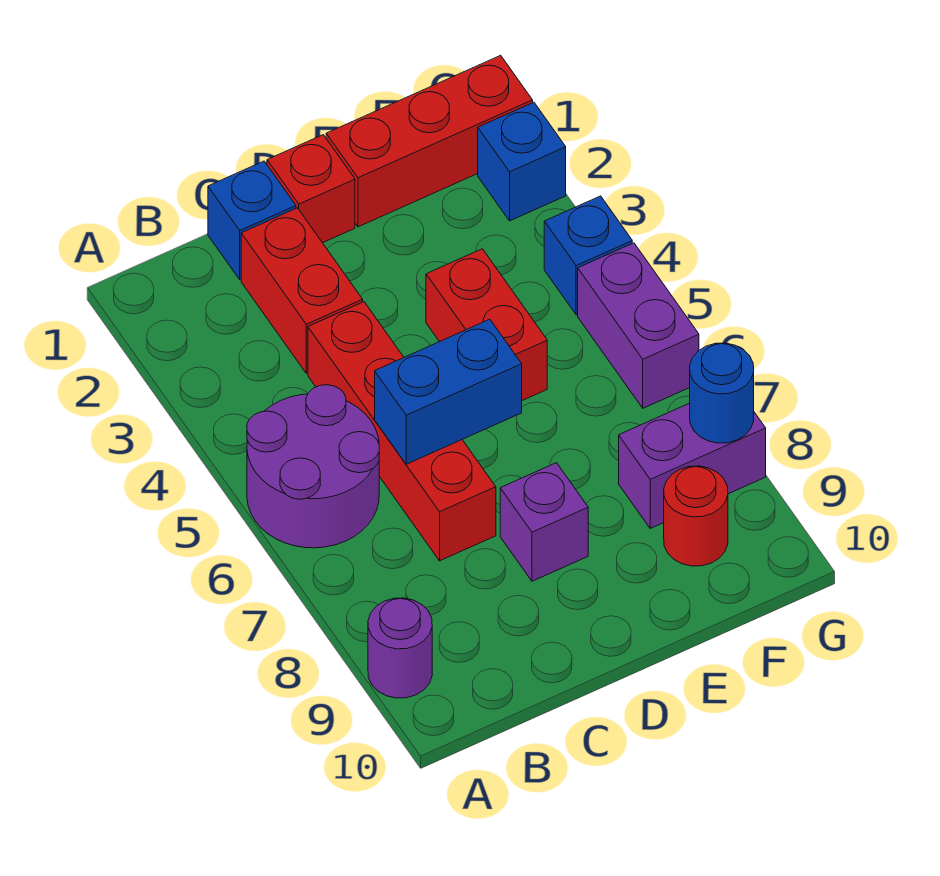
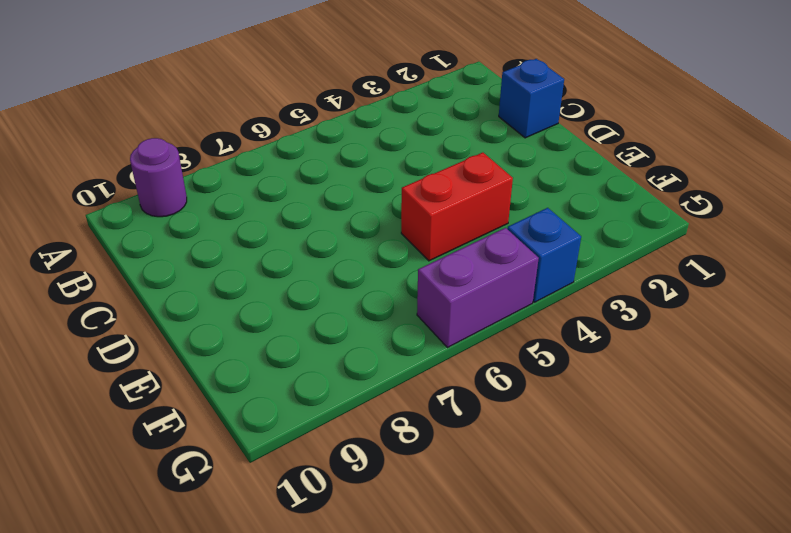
none -> purple 2x2 round brick [247,385,379,548]
none -> red 1x2 brick [241,208,363,373]
none -> red 1x4 brick [308,302,496,561]

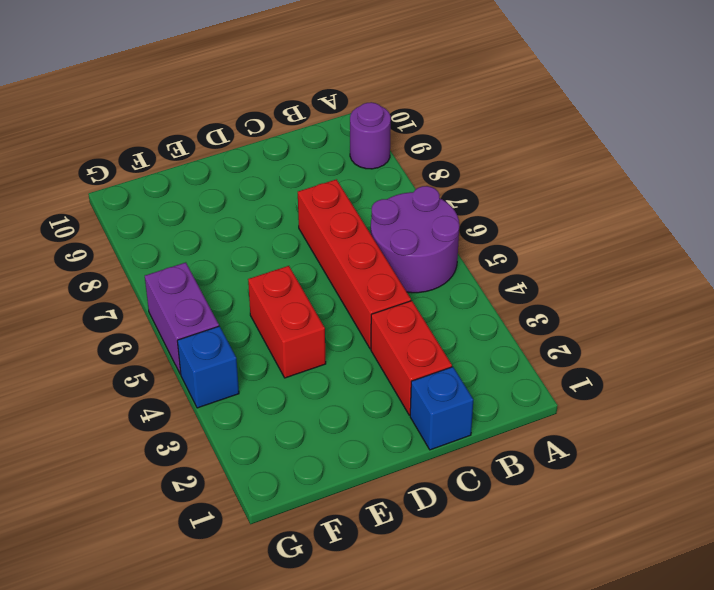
none -> red 1x1 brick [267,135,355,243]
none -> purple 1x1 brick [500,463,588,581]
none -> red 1x3 brick [326,55,533,227]

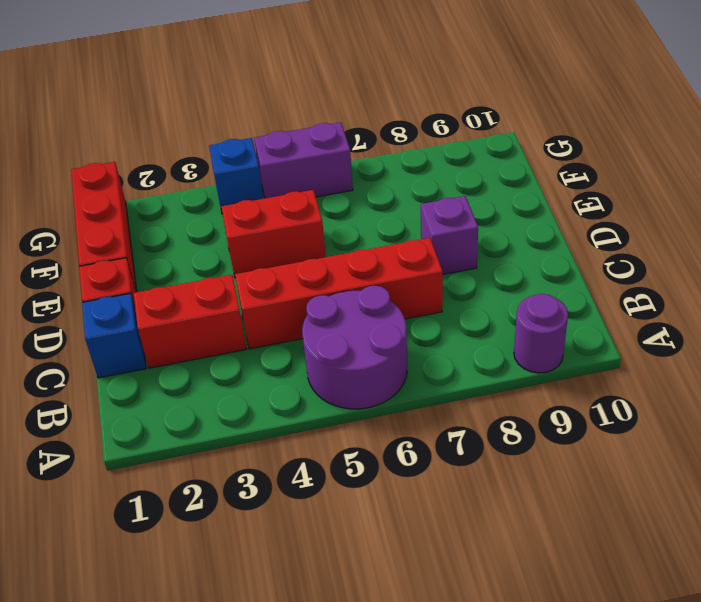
none -> purple 1x2 brick [619,403,766,528]
none -> red 1x1 round brick [664,466,728,566]
none -> blue 1x1 brick [478,102,566,221]

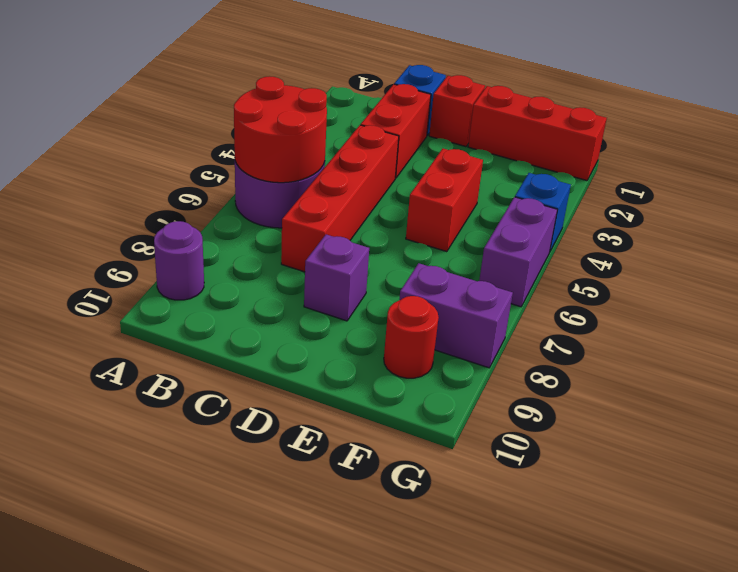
red 2x2 round brick [234,76,327,183] -> none
none -> blue 1x1 brick [478,102,566,221]
none -> blue 1x2 brick [375,319,522,464]
none -> blue 1x1 round brick [690,343,754,443]

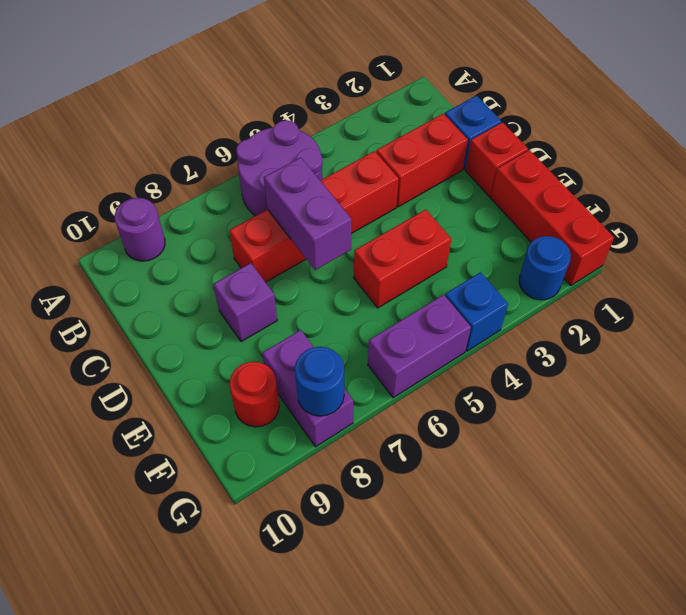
purple 1x2 brick [264,158,352,270] -> blue 1x2 brick [375,319,522,464]
blue 1x1 round brick [519,236,571,300] -> blue 1x1 brick [478,102,566,221]

